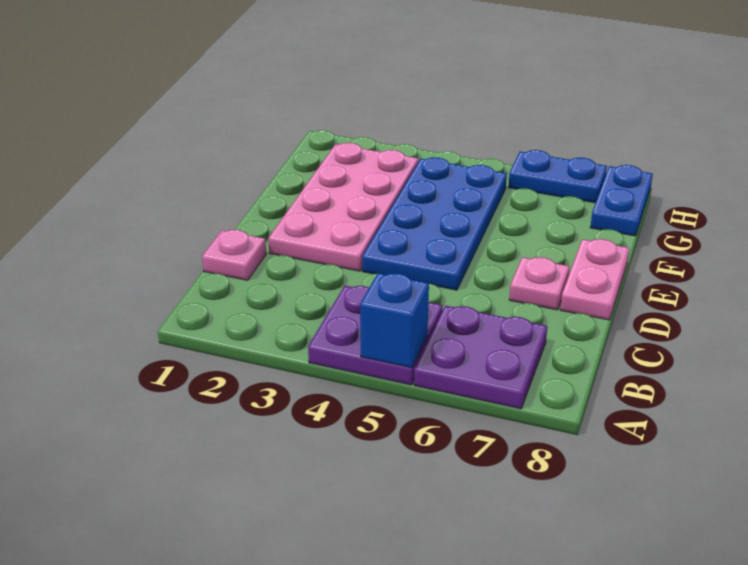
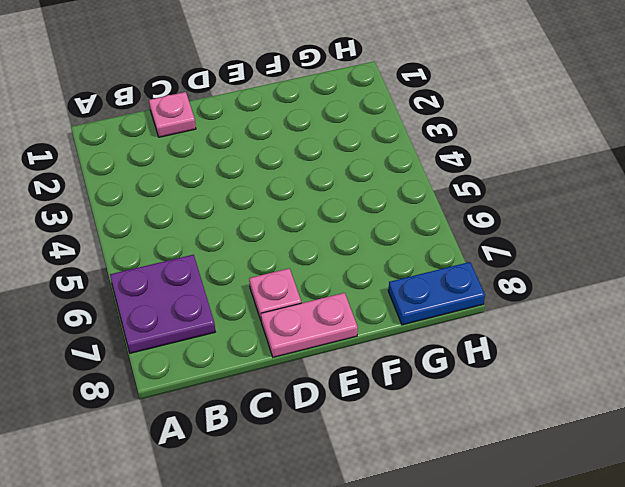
none -> purple 2x2 plate [308,286,443,385]
none -> pink 2x4 plate [268,143,419,271]

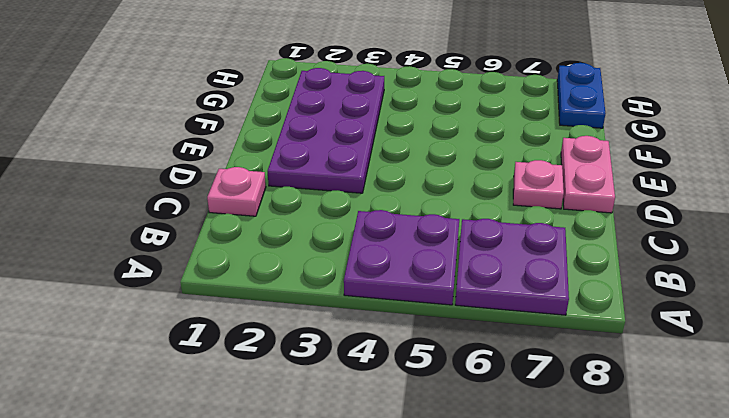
purple 2x4 plate [268,68,384,193] -> pink 2x4 plate [268,143,419,271]
none -> blue 2x4 plate [362,157,507,290]
none -> blue 1x2 plate [509,150,607,203]

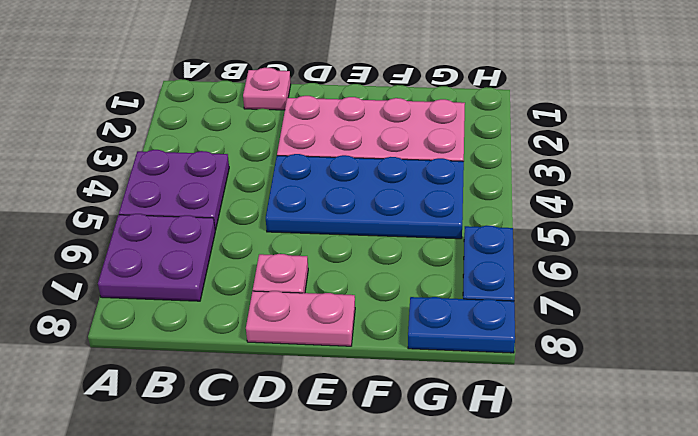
none -> blue 1x1 brick [360,273,429,368]

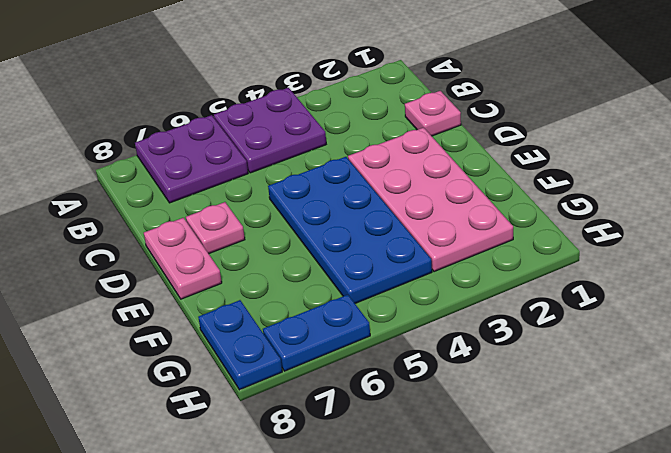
none -> blue 1x1 brick [360,273,429,368]

